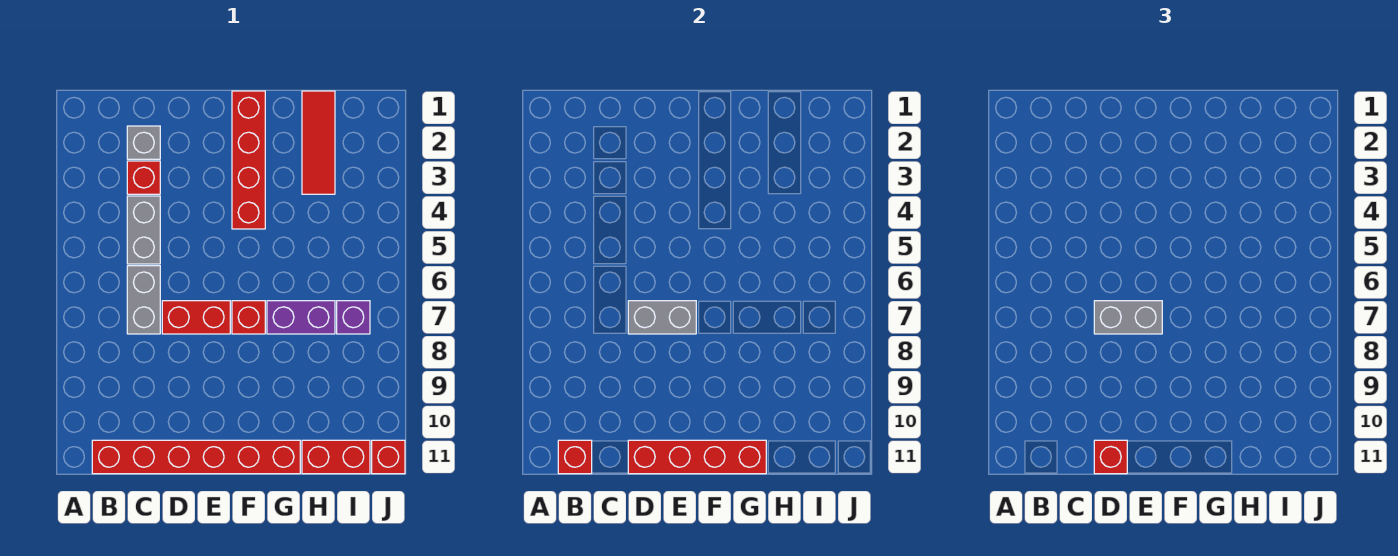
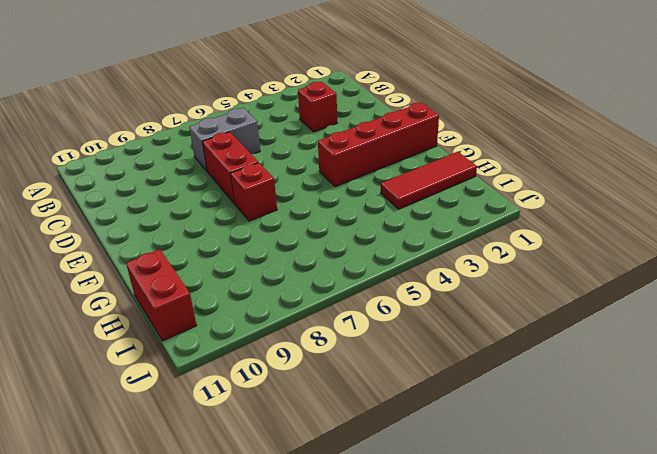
none -> red 1x6 brick [92,440,300,474]
none -> grey 1x1 brick [127,126,160,159]
none -> grey 1x2 brick [127,196,160,264]

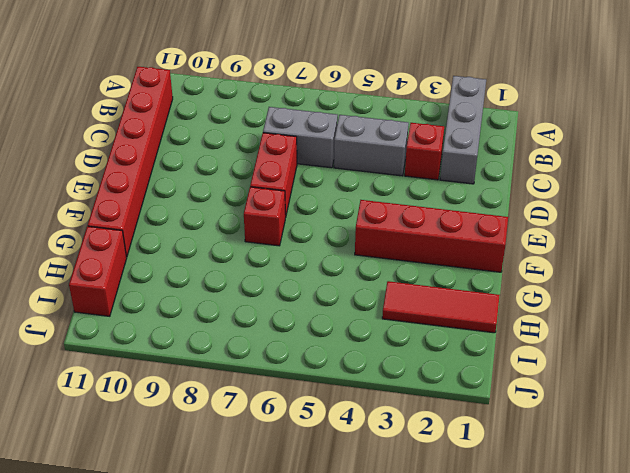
grey 1x3 brick [440,76,486,184] -> grey 1x1 brick [127,126,160,159]
none -> purple 1x2 brick [267,301,335,334]
none -> purple 1x1 brick [337,301,370,334]
none -> red 1x1 brick [372,440,405,474]

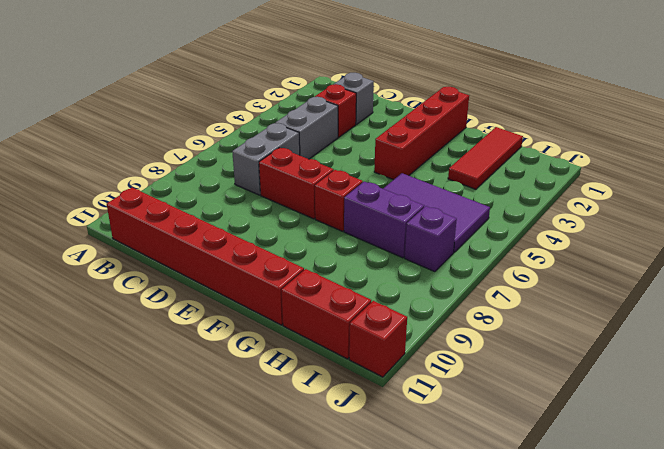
purple 2x3 tile [383,173,490,253] -> none
none -> red 1x1 brick [558,440,592,474]
none -> grey 1x2 brick [628,301,696,334]
none -> red 1x4 brick [628,440,766,474]

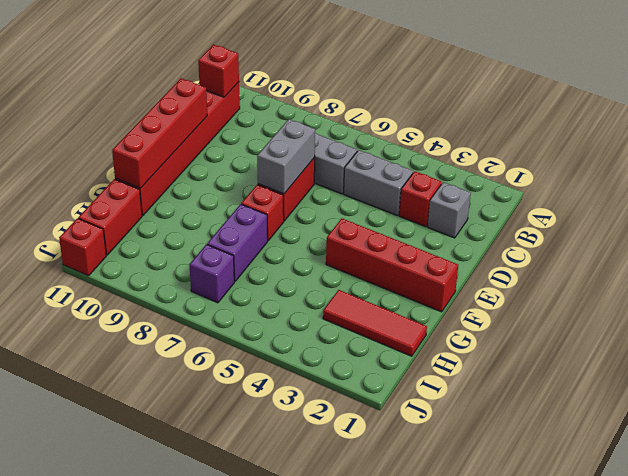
none -> grey 1x2 brick [1094,301,1162,334]
none -> red 1x1 brick [1094,440,1127,474]

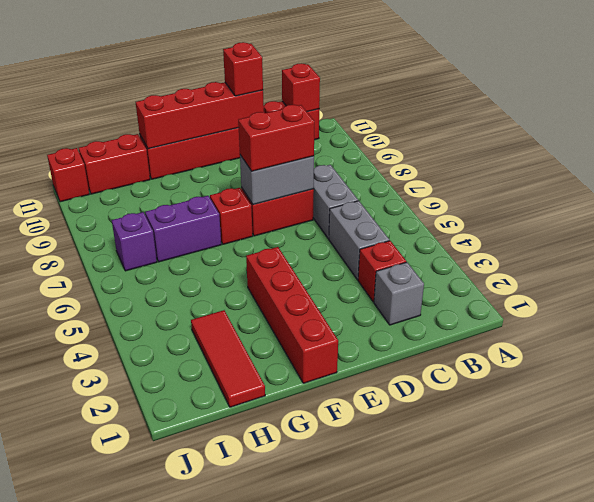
red 1x2 brick [238,105,314,171] -> grey 1x2 brick [1094,301,1162,334]

